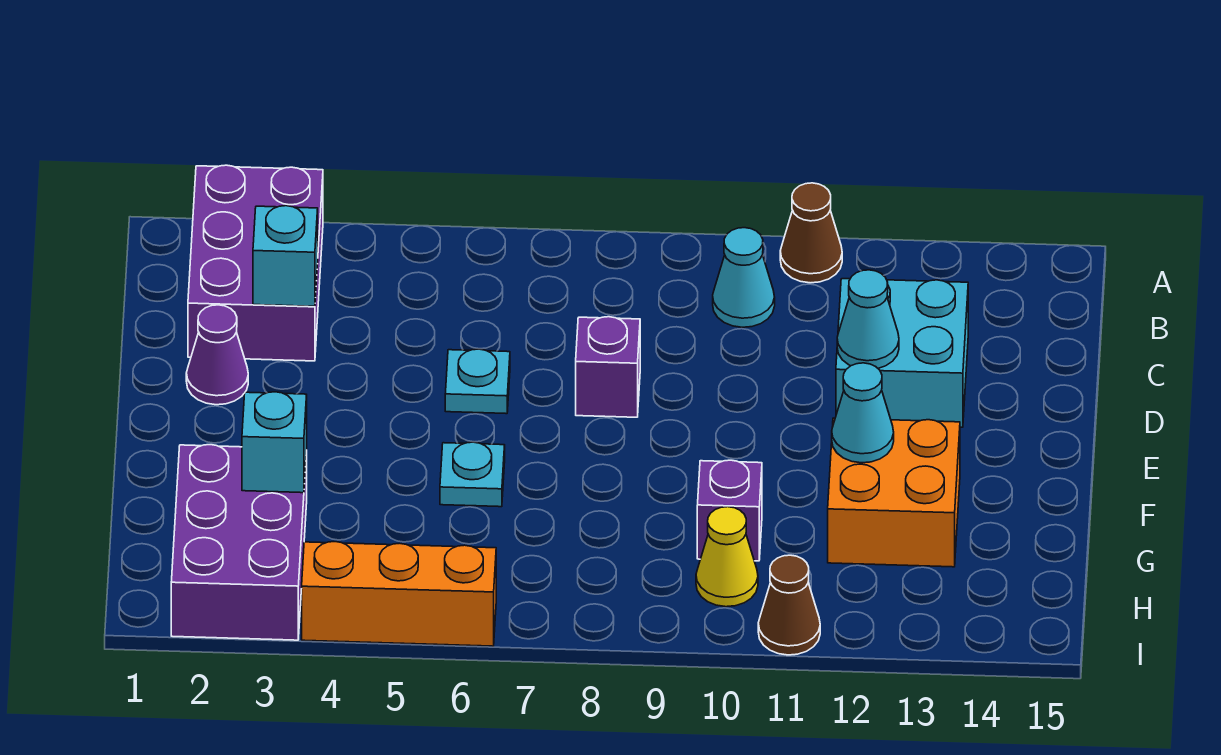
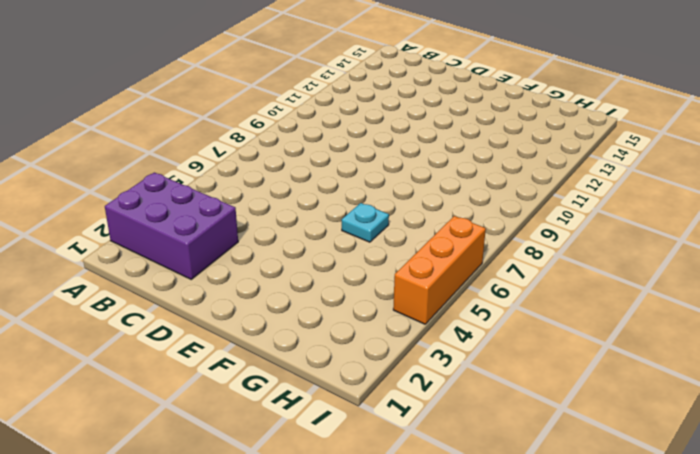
none -> brown 1x1 cone [780,183,842,283]
none -> cyan 1x1 cone [713,228,775,327]
none -> cyan 2x2 brick [836,279,968,427]

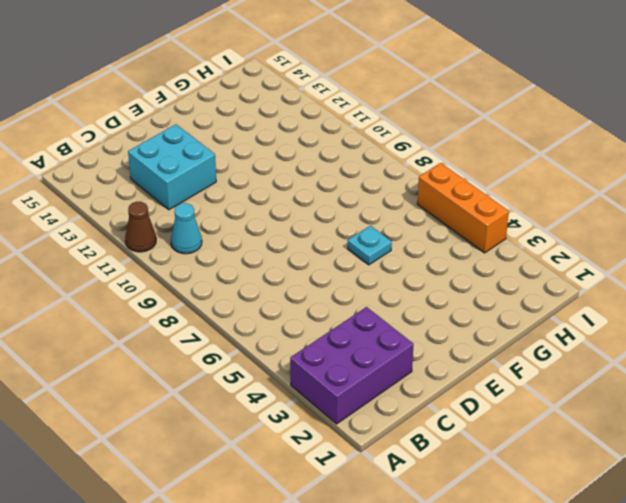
none -> purple 1x1 cone [186,305,248,405]
none -> cyan 1x1 plate [445,349,510,414]
none -> purple 1x1 brick [576,317,640,417]

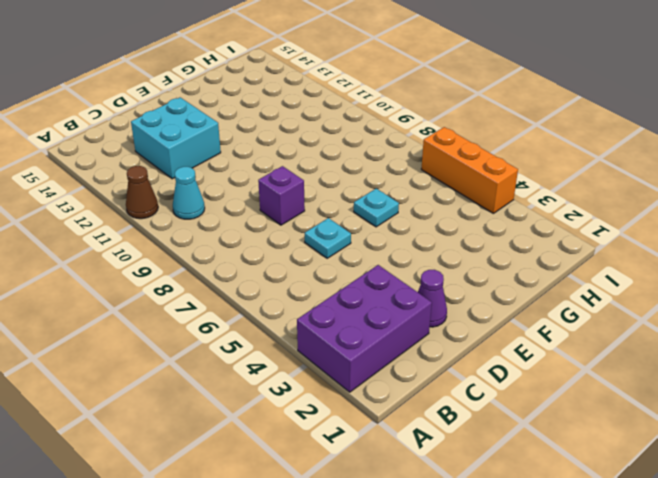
none -> orange 2x2 brick [828,418,960,567]
none -> purple 2x3 brick [171,445,307,640]
none -> purple 1x1 brick [697,460,762,561]

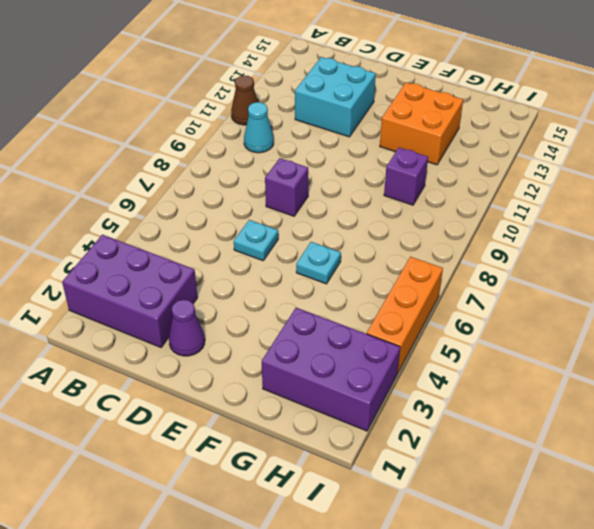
none -> yellow 1x1 cone [696,507,758,607]
none -> brown 1x1 cone [758,555,820,655]
none -> cyan 1x1 brick [253,206,318,306]

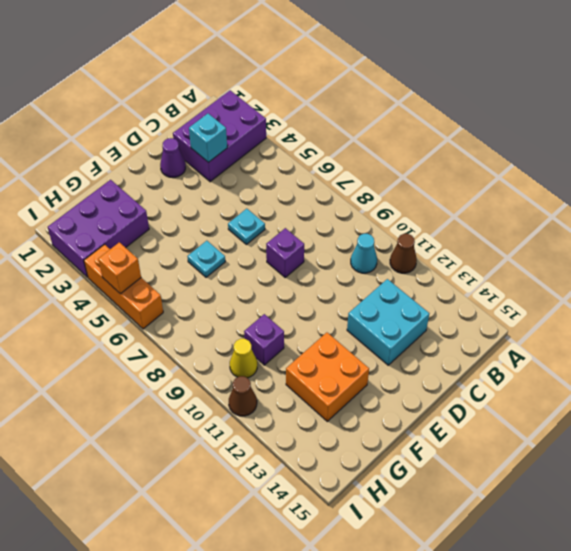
orange 1x1 brick [98,242,141,294] -> none
none -> cyan 1x1 cone [837,270,899,368]
none -> cyan 1x1 cone [832,363,894,463]
none -> cyan 1x1 brick [242,392,307,493]

